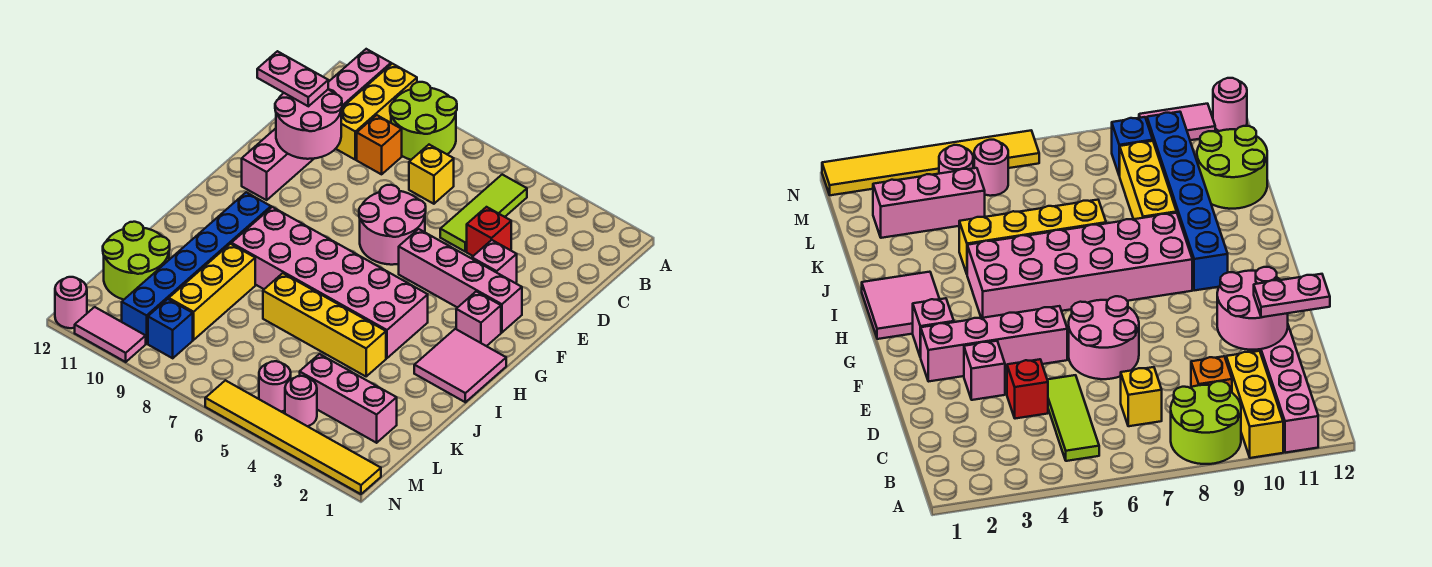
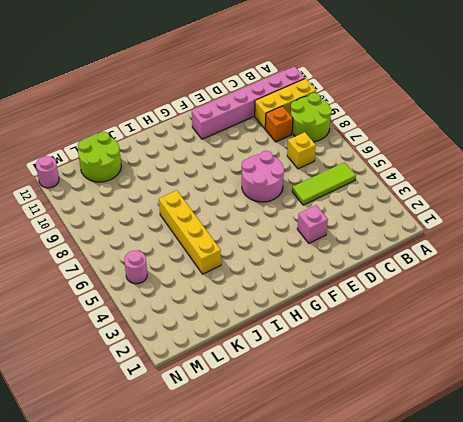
none -> red 1x1 brick [467,207,511,256]
none -> pink 1x4 brick [399,229,522,332]
none -> pink 1x1 brick [456,292,501,346]

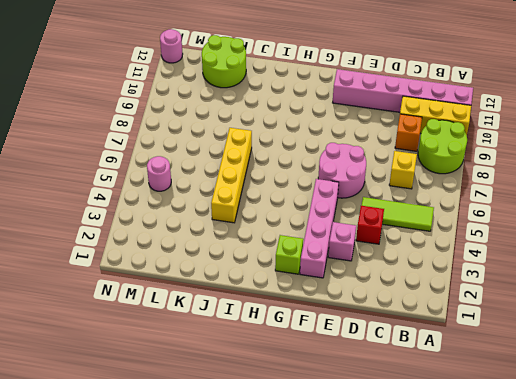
lime 1x1 brick [275,235,303,274] -> pink 1x1 brick [456,292,501,346]
none -> pink 2x2 tile [414,329,506,402]
none -> pink 2x6 brick [231,207,428,358]
none -> blue 1x6 brick [122,192,271,344]

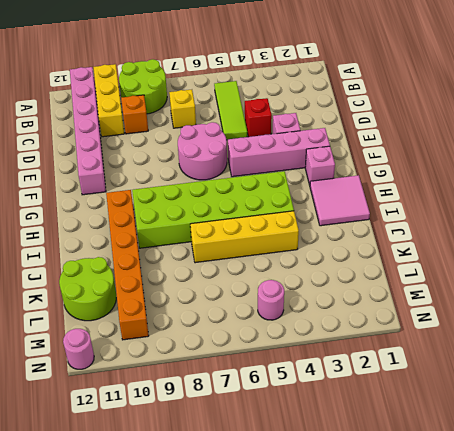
lime 2x6 brick [132,171,294,248] -> pink 2x6 brick [231,207,428,358]
orange 1x6 brick [106,190,149,340] -> blue 1x6 brick [122,192,271,344]
none -> yellow 1x3 brick [169,244,255,340]
none -> pink 1x3 brick [300,354,397,443]
none -> pink 1x1 round brick [285,376,317,426]

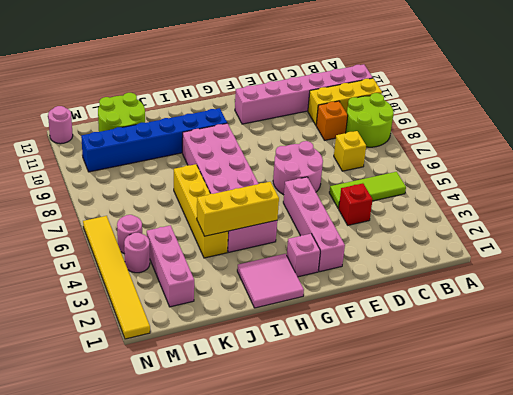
yellow 1x3 brick [197,182,279,236] -> yellow 1x3 brick moved to [169,244,255,340]
none -> pink 1x1 brick [472,240,517,283]
none -> blue 1x1 brick [148,299,193,358]
none -> pink 1x2 tile [75,307,146,362]

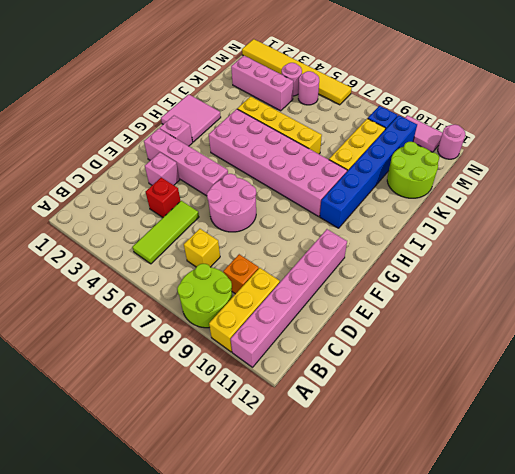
none -> pink 2x2 round brick [275,89,342,159]
none -> pink 1x2 plate [257,51,328,106]

